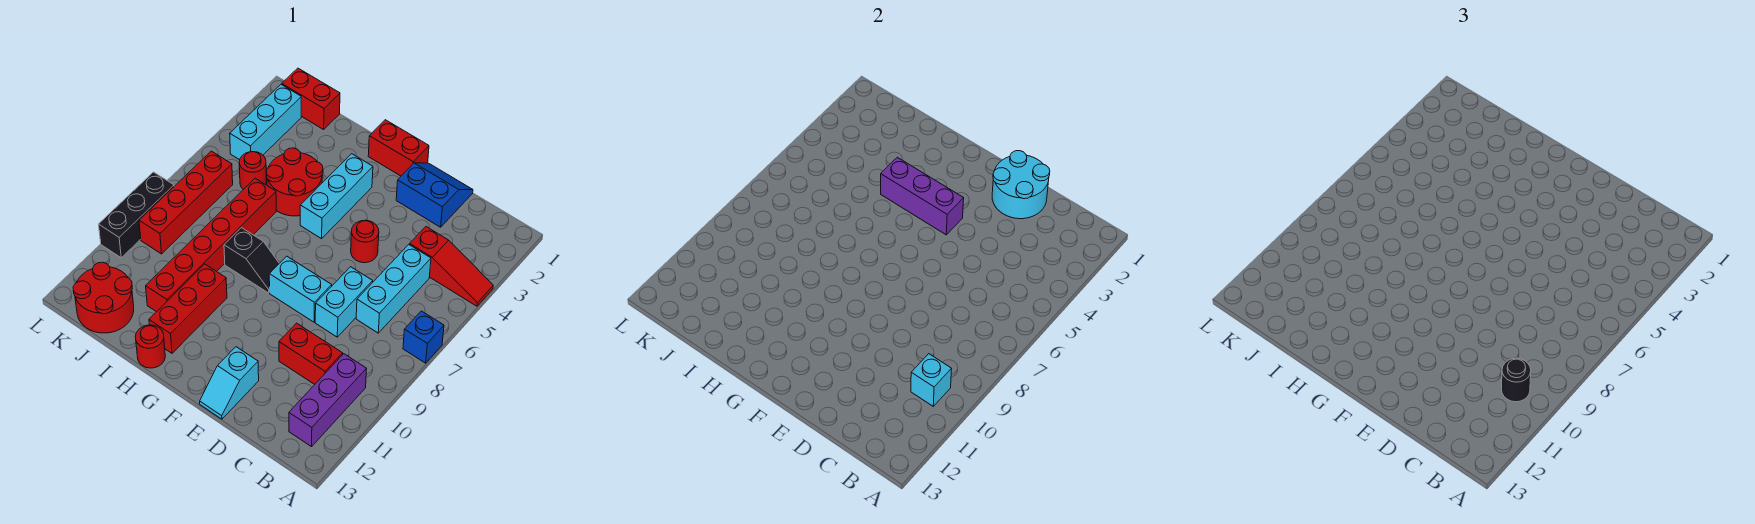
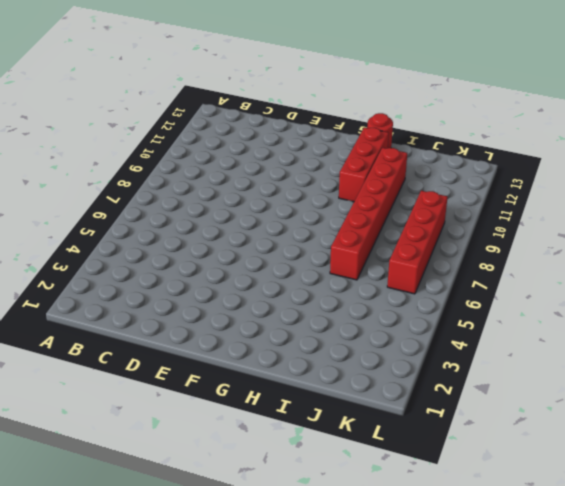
none -> red 1x3 slope [409,227,493,306]
none -> blue 1x1 brick [403,311,444,363]
none -> purple 1x3 brick [289,354,366,447]

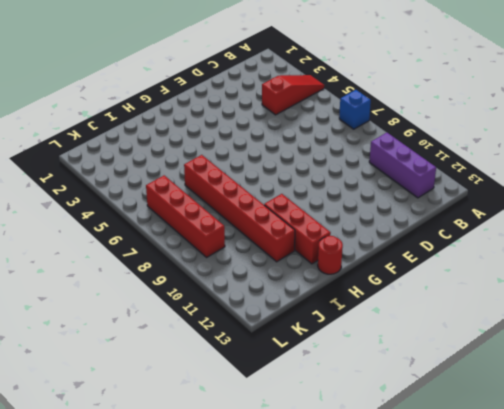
none -> cyan 1x3 brick [356,245,431,333]
none -> red 1x2 brick [279,323,343,384]
none -> blue 2x2 slope [396,163,473,227]

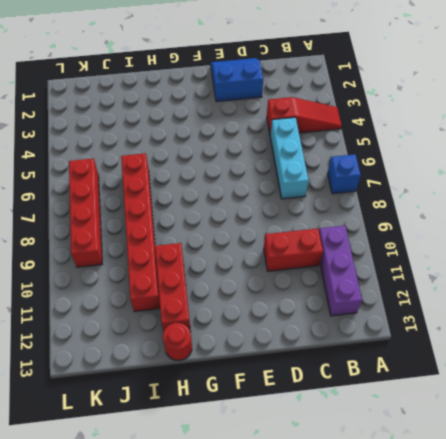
none -> cyan 1x2 brick [315,267,373,337]
none -> red 1x1 round brick [351,220,379,263]
none -> cyan 1x2 brick [269,256,332,322]

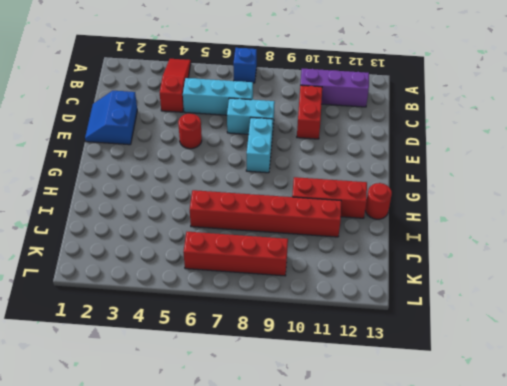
none -> cyan 1x2 slope [200,347,259,419]
none -> red 1x2 brick [368,120,429,176]
none -> cyan 1x3 brick [300,154,373,239]

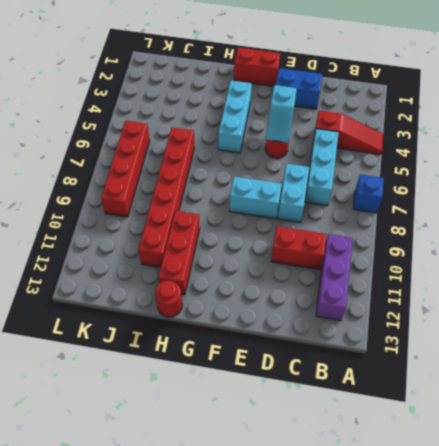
cyan 1x2 slope [266,85,297,143] -> cyan 1x2 slope moved to [200,347,259,419]
none -> black 1x2 slope [224,228,279,293]
none -> red 2x2 round brick [266,148,323,216]
none -> red 1x2 brick [282,68,340,129]

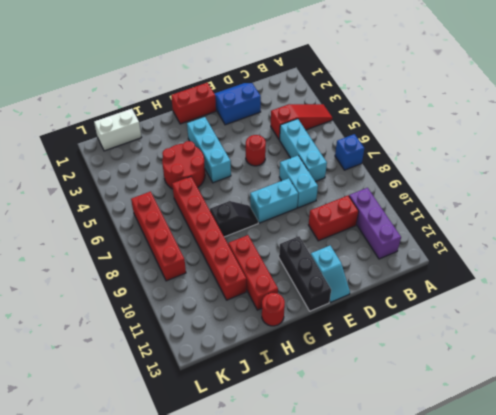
black 1x3 brick [279,236,331,311] -> black 1x3 brick moved to [99,172,174,258]
white 1x2 brick [94,109,142,151] -> red 1x2 brick [282,68,340,129]
none -> red 1x1 round brick [239,152,266,189]
none -> red 2x2 round brick [73,262,134,333]
none -> cyan 1x3 brick [230,84,301,160]

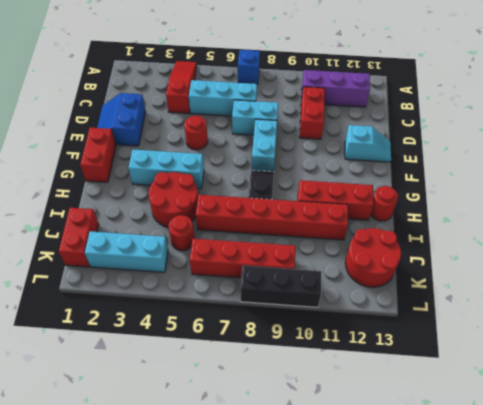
none -> cyan 1x1 brick [911,354,951,406]
none -> cyan 2x2 round brick [992,151,1050,219]
none -> purple 1x3 brick [881,157,964,235]

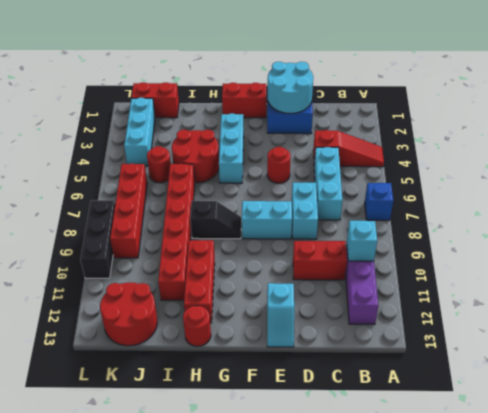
none -> purple 1x3 brick [881,157,964,235]
none -> black 1x1 round brick [1502,358,1531,402]

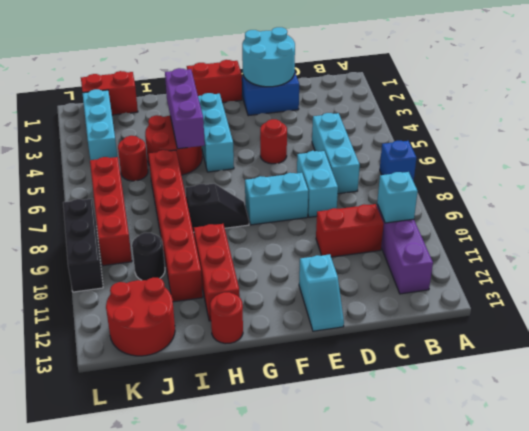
purple 1x3 brick [165,68,205,149] -> purple 1x3 brick turned to [881,157,964,235]
black 1x1 round brick [132,233,165,280] -> black 1x1 round brick moved to [1502,358,1531,402]
none -> red 1x3 slope [409,227,493,306]

